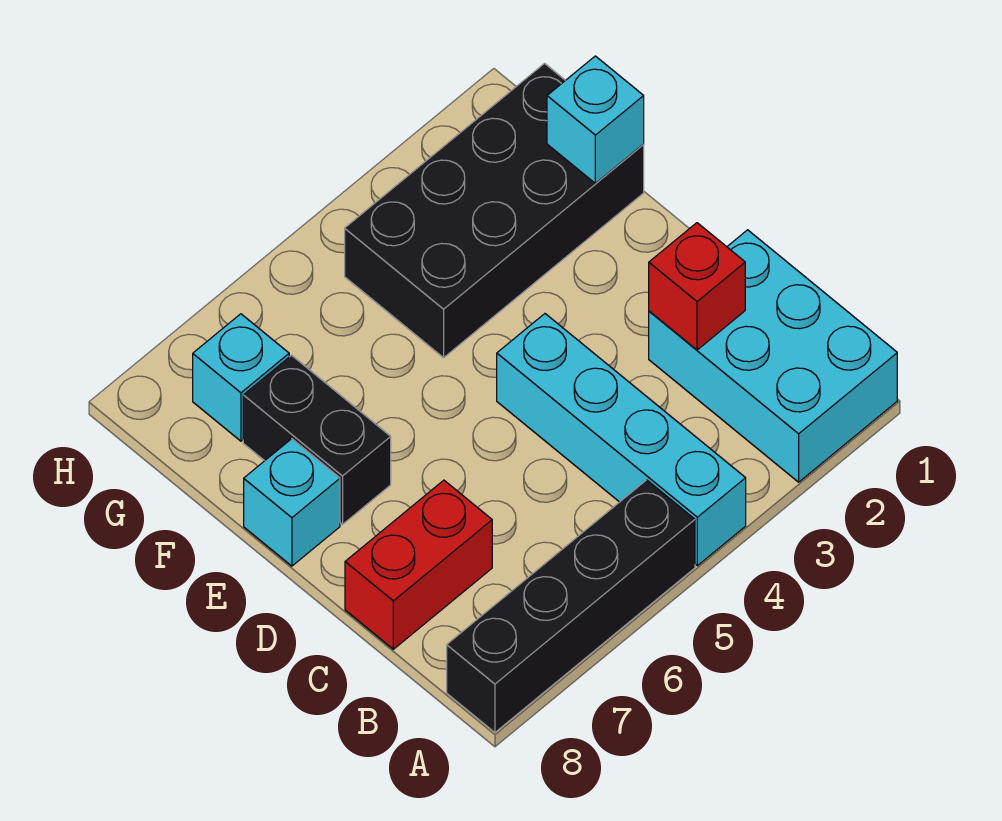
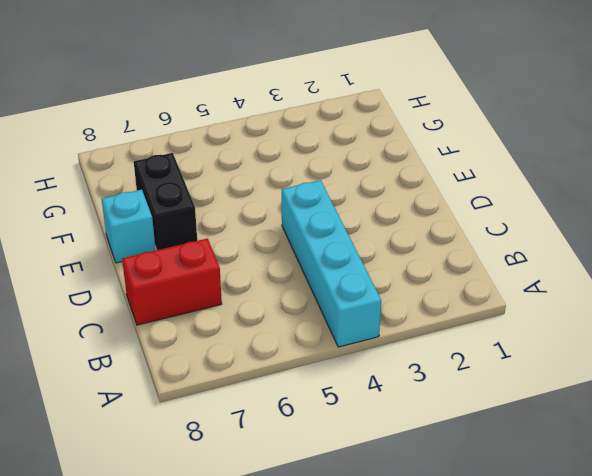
none -> cyan 2x3 brick [649,230,897,482]
none -> black 1x4 brick [447,480,695,732]

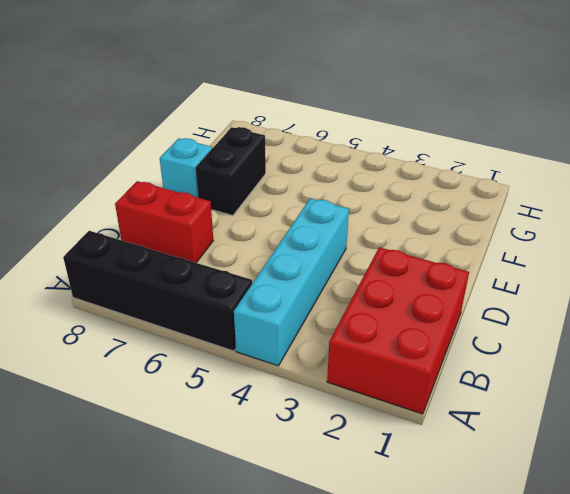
red 2x3 brick [327,247,469,414] -> cyan 2x3 brick [649,230,897,482]
none -> black 2x4 brick [345,64,644,358]
none -> cyan 1x1 brick [193,314,289,441]

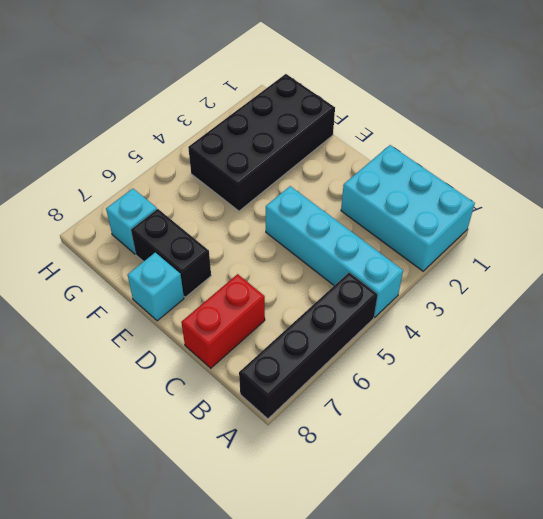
none -> red 1x1 brick [649,223,745,350]
none -> cyan 1x1 brick [547,56,644,183]

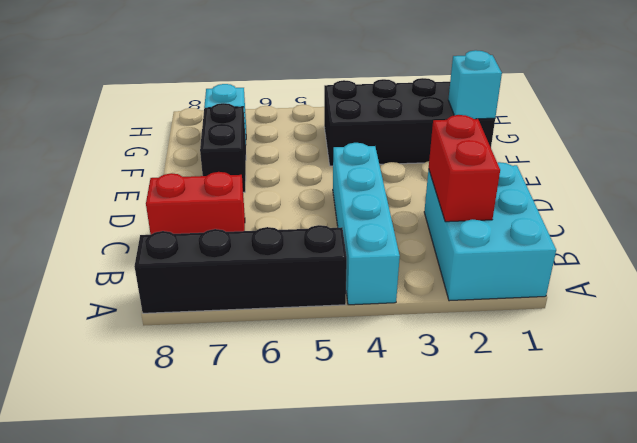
red 1x2 brick [429,115,500,222] -> red 1x1 brick [649,223,745,350]
none -> cyan 1x1 brick [244,439,340,566]

